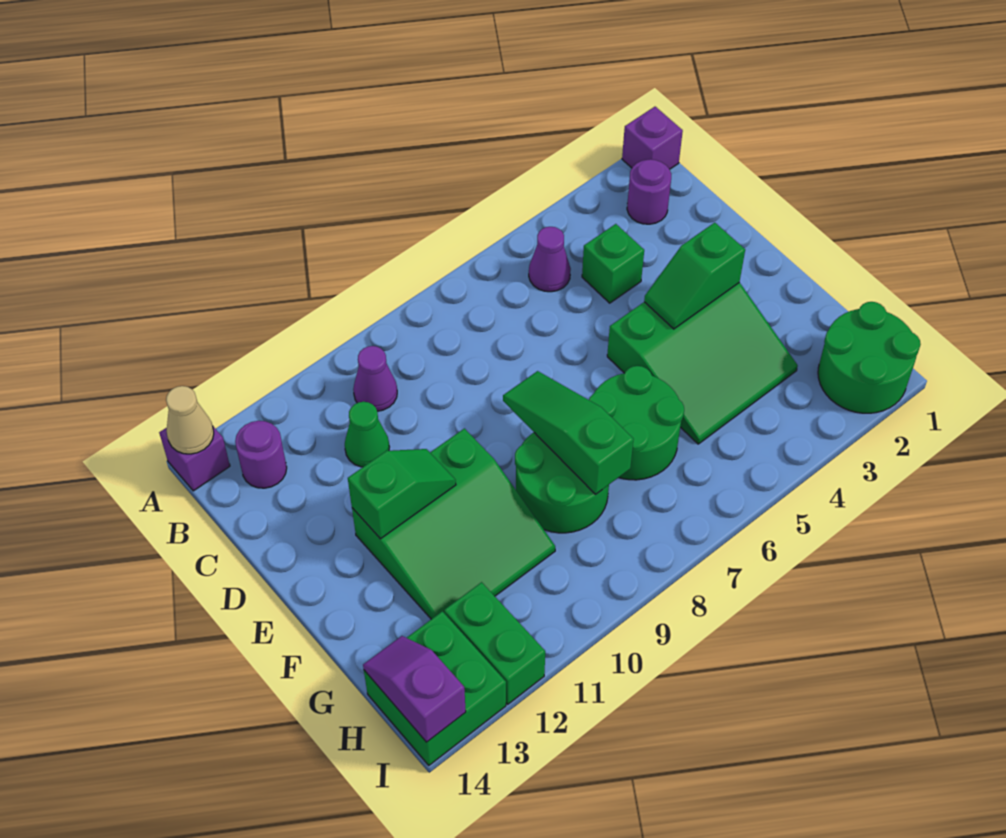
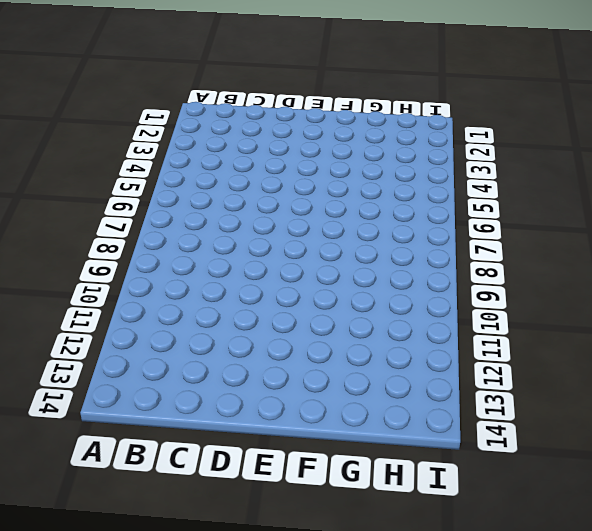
none -> purple 1x1 brick [622,107,683,169]
none -> purple 1x1 brick [159,427,230,491]
none -> purple 1x1 round brick [627,159,671,224]

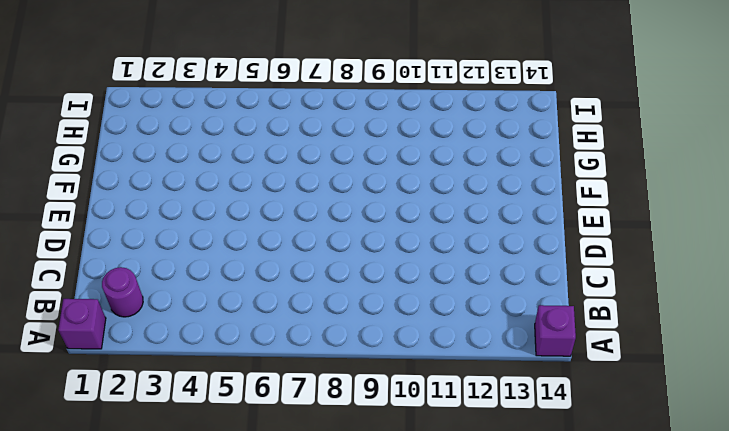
none -> purple 1x1 cone [529,227,571,292]
none -> purple 1x1 cone [353,346,397,411]
none -> purple 1x1 round brick [235,421,287,488]

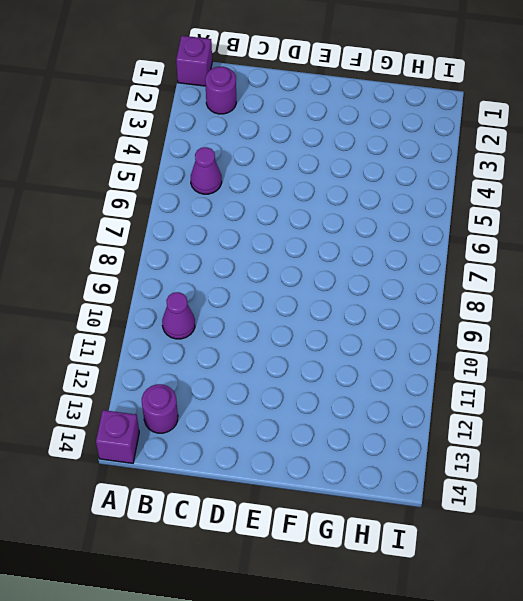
none -> green 1x1 brick [582,224,644,303]
none -> green 1x1 cone [345,402,389,467]
none -> green 3x3 slope [607,283,798,444]

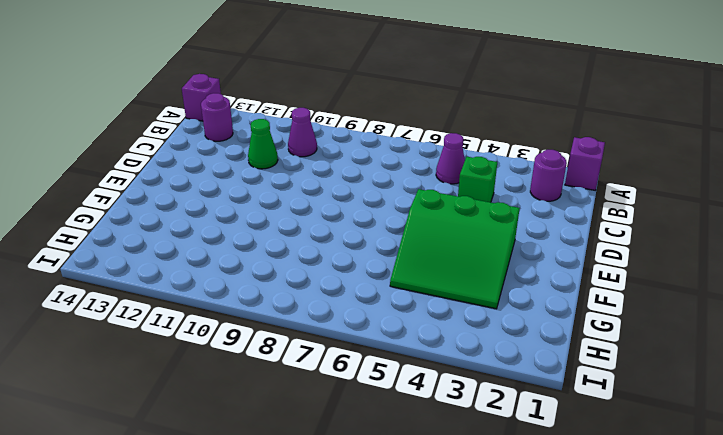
none -> green 3x3 slope [352,428,555,619]
none -> green 2x2 round brick [589,366,684,480]
none -> green 2x2 round brick [515,432,609,533]

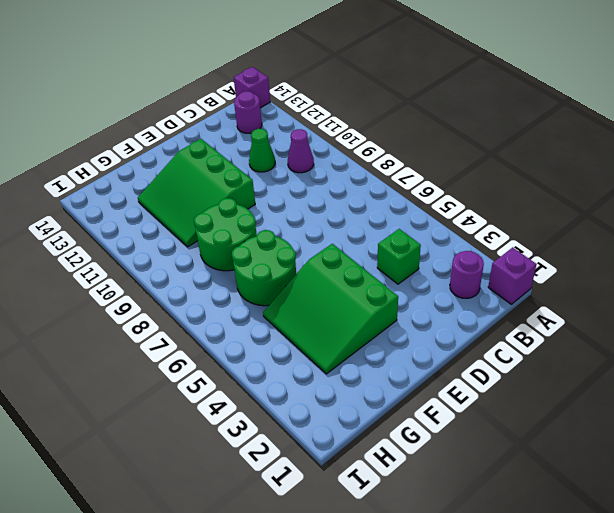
none -> purple 1x1 cone [529,227,571,292]
none -> green 2x2 round brick [818,302,921,413]
none -> green 1x2 brick [444,582,545,704]

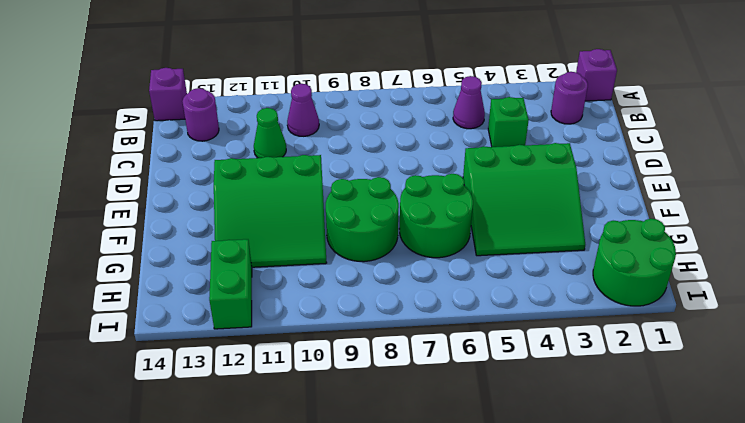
none -> green 2x2 brick [364,611,506,765]
none -> tan 1x1 cone [166,386,214,454]
none -> green 1x2 slope [644,223,745,329]

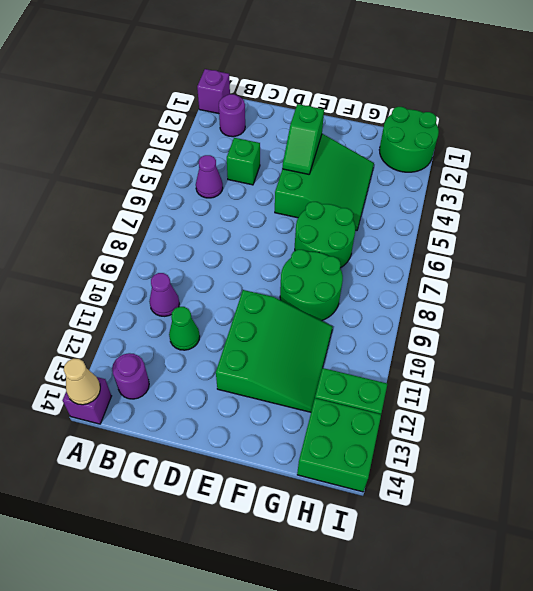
none -> green 1x3 slope [503,371,634,494]
none -> green 1x2 slope [348,449,456,539]
none -> purple 1x2 slope [363,636,466,742]

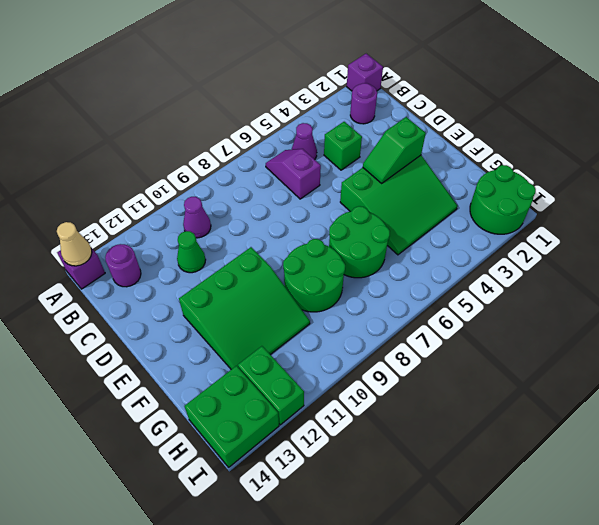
purple 1x2 slope [266,149,321,199] -> purple 1x2 slope moved to [363,636,466,742]
none -> green 1x3 slope [503,371,634,494]
none -> green 1x2 slope [348,449,456,539]

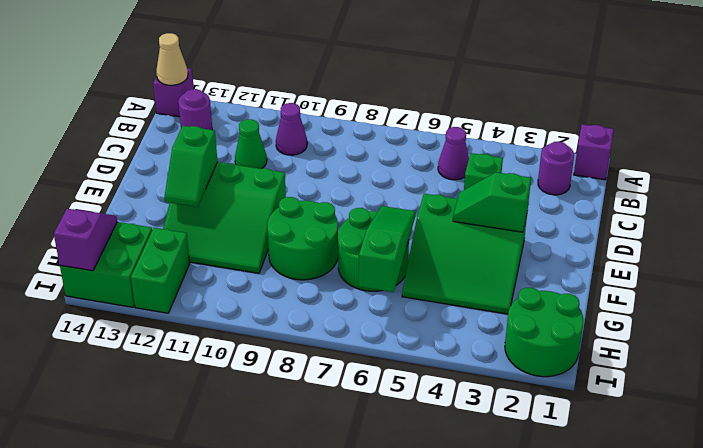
green 1x2 slope [165,126,217,207] -> green 1x2 slope turned to [348,449,456,539]
green 1x3 slope [359,206,415,292] -> green 1x3 slope moved to [503,371,634,494]

